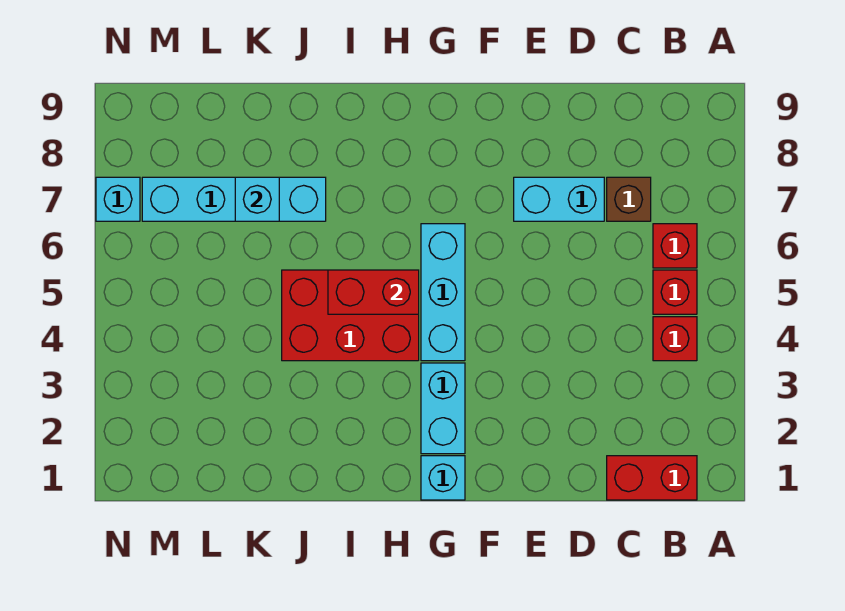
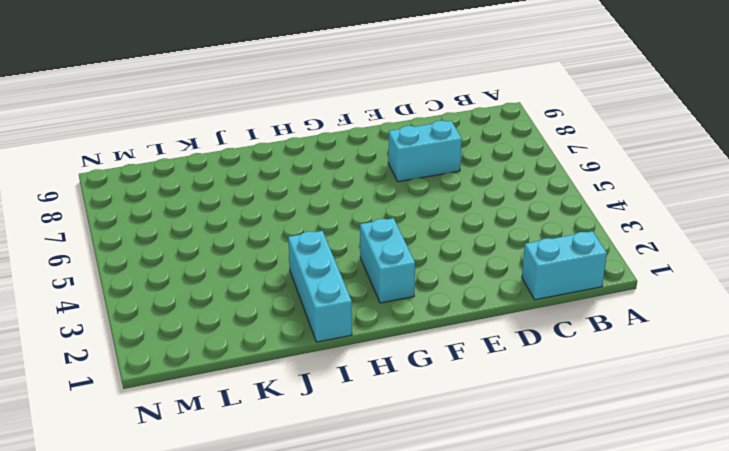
cyan 1x2 brick [522,231,607,300] -> red 1x2 brick [607,456,697,500]
cyan 1x3 brick [288,231,352,342] -> cyan 1x3 brick moved to [421,224,465,361]
none -> red 1x1 brick [653,317,697,361]
none -> red 1x1 brick [653,270,697,314]
none -> red 1x1 brick [653,224,697,268]

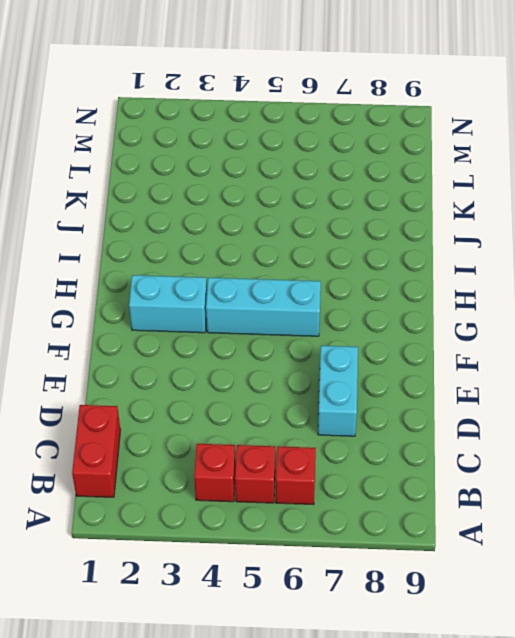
none -> brown 1x1 brick [607,177,651,221]
none -> cyan 1x1 brick [421,456,465,500]
none -> red 2x3 brick [282,270,419,361]

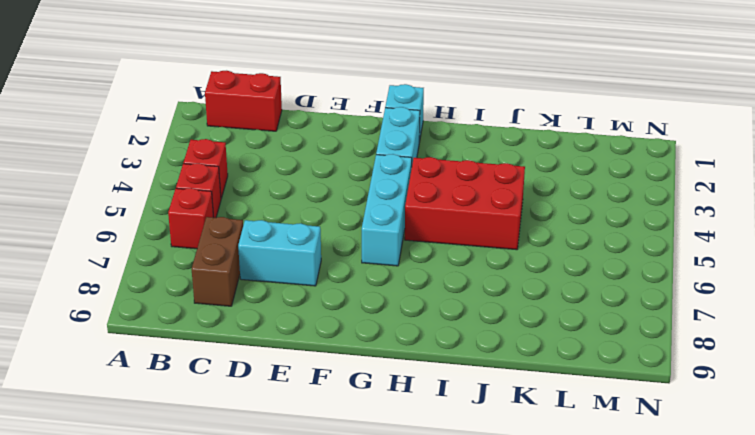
brown 1x2 brick [192,217,243,306] -> brown 1x1 brick [607,177,651,221]
none -> cyan 1x4 brick [142,177,326,221]
none -> cyan 1x1 brick [96,177,140,221]
none -> red 1x2 brick [328,270,419,314]

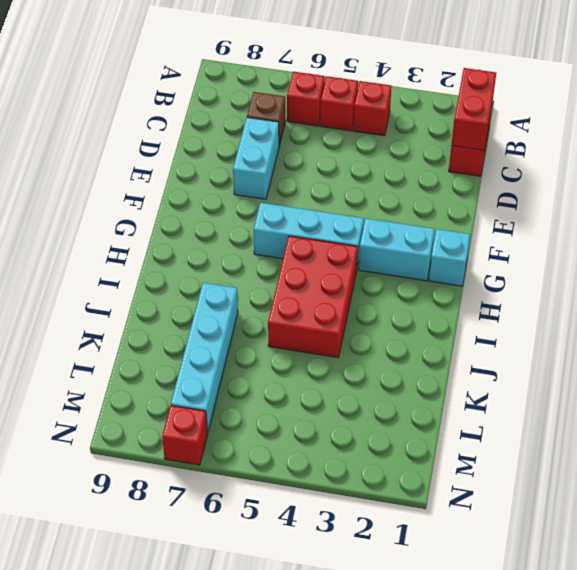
red 1x2 brick [452,68,496,150] -> red 1x2 brick moved to [328,270,419,314]
red 1x1 brick [162,405,208,465] -> cyan 1x1 brick [96,177,140,221]
none -> cyan 1x1 brick [235,177,279,221]

